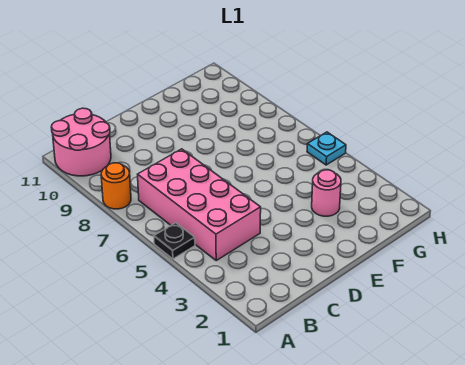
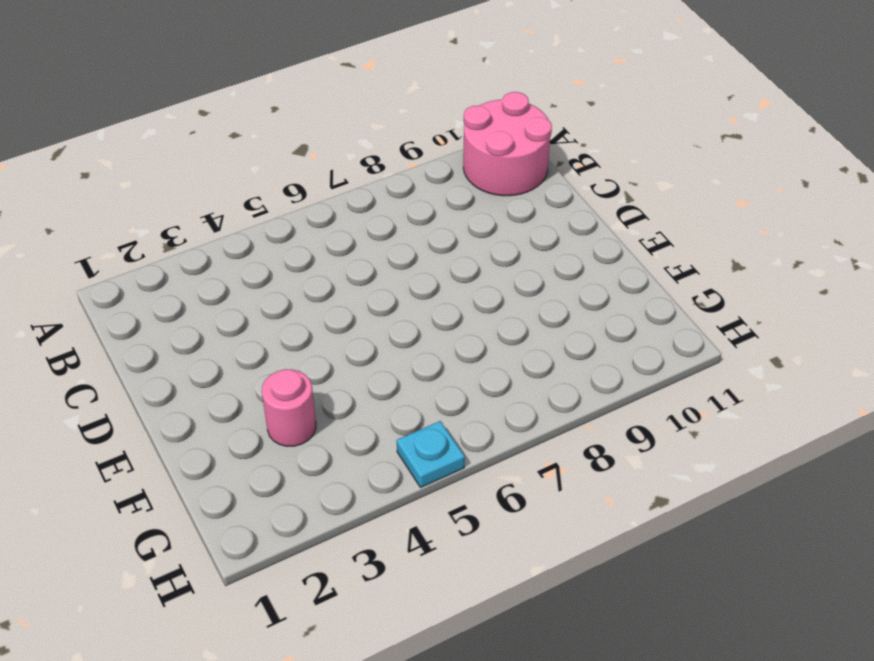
none -> black 1x1 plate [154,223,195,259]
none -> orange 1x1 round brick [101,163,131,209]

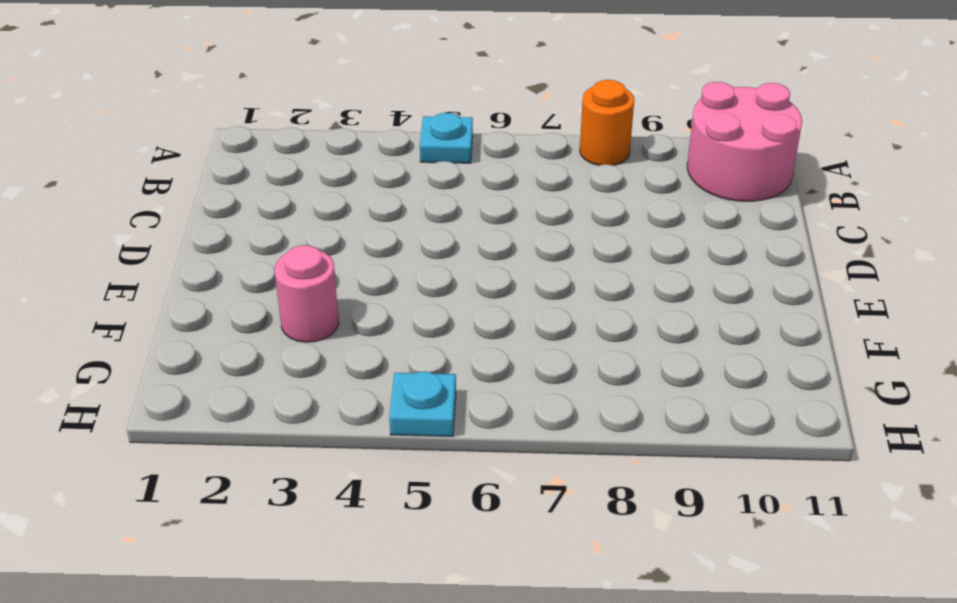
cyan 1x1 plate [420,113,473,163] -> black 1x1 plate [154,223,195,259]
none -> pink 2x4 brick [138,149,261,260]

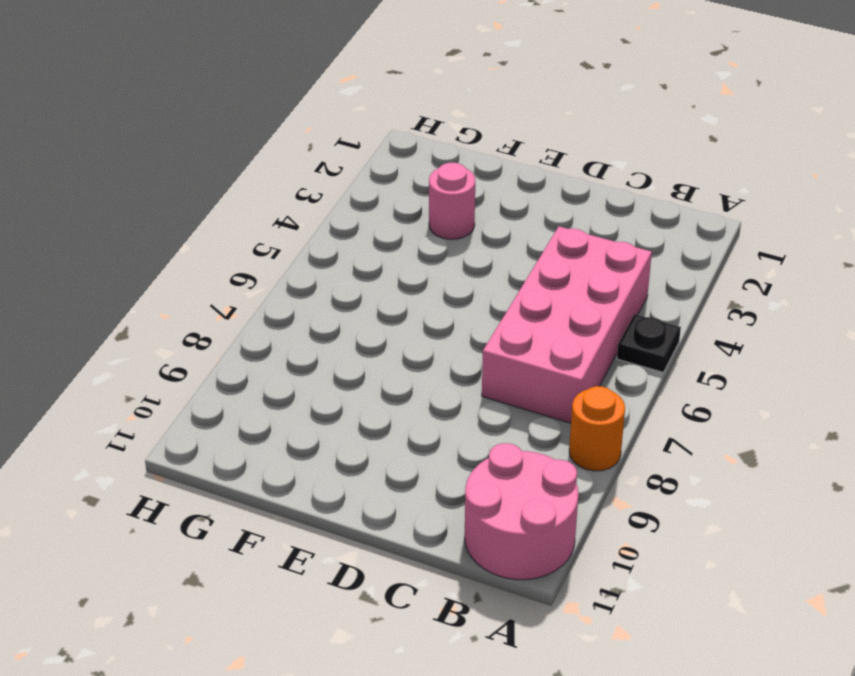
none -> cyan 1x1 plate [307,132,346,165]

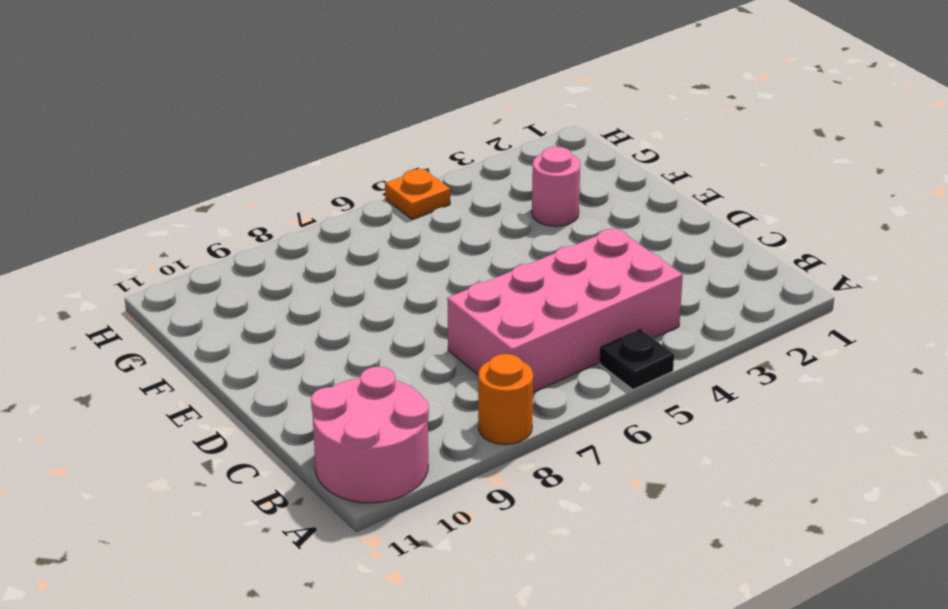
orange 1x1 plate [385,169,450,219] -> cyan 1x1 plate [307,132,346,165]

